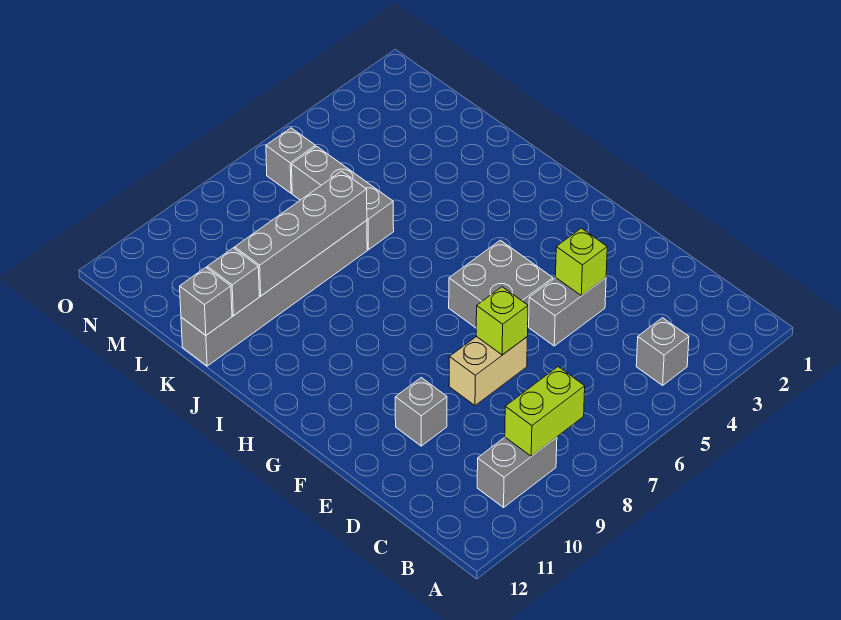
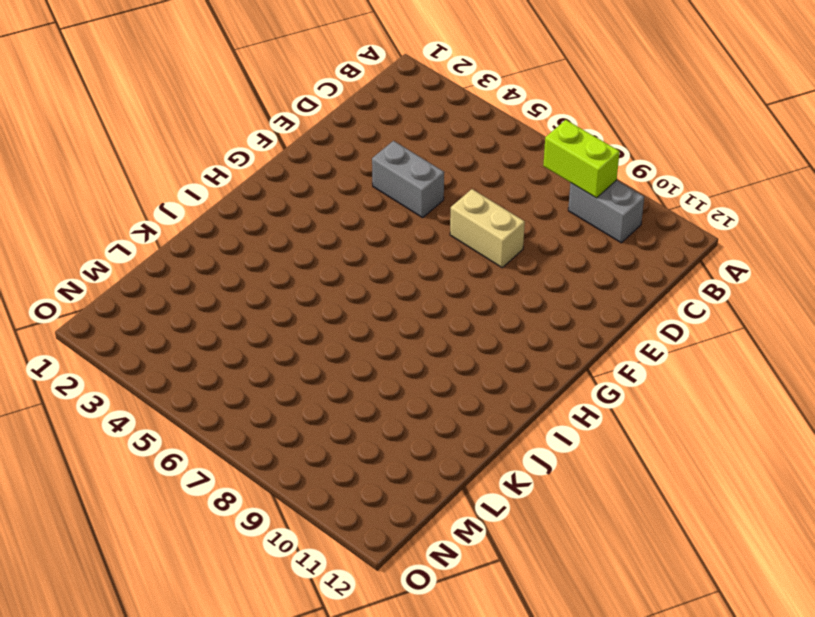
none -> grey 1x1 brick [636,318,689,385]
none -> grey 1x1 brick [395,378,447,446]
none -> grey 2x2 brick [449,240,553,328]

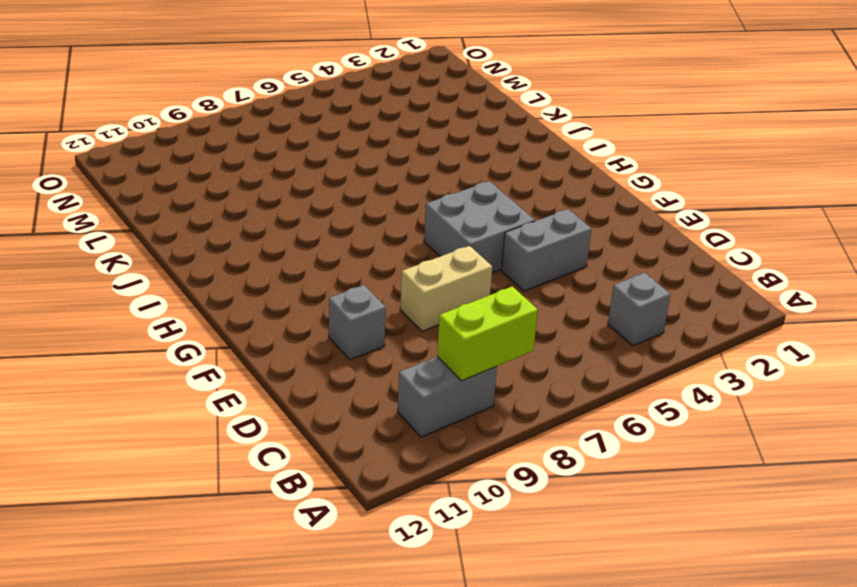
none -> grey 1x3 brick [292,146,394,250]
none -> grey 1x6 brick [181,220,367,366]
none -> grey 1x1 brick [266,128,315,193]

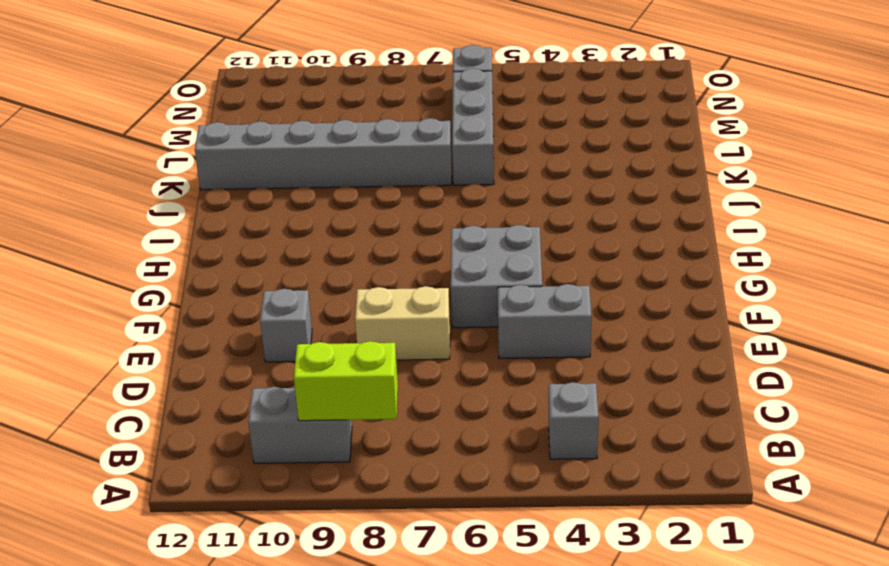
none -> lime 1x1 brick [556,228,607,296]
none -> lime 1x1 brick [476,287,528,355]
none -> grey 1x4 brick [235,171,367,296]

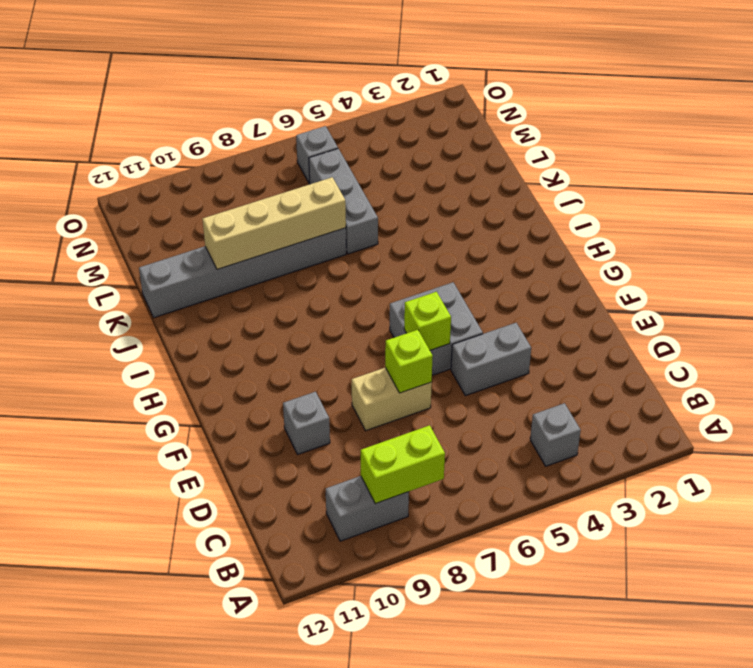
lime 1x1 brick [404,292,451,350] -> lime 1x1 brick moved to [556,228,607,296]
tan 1x4 brick [203,177,346,269] -> grey 1x4 brick [235,171,367,296]
none -> grey 1x1 brick [207,248,259,316]
none -> grey 1x1 brick [180,268,232,335]

